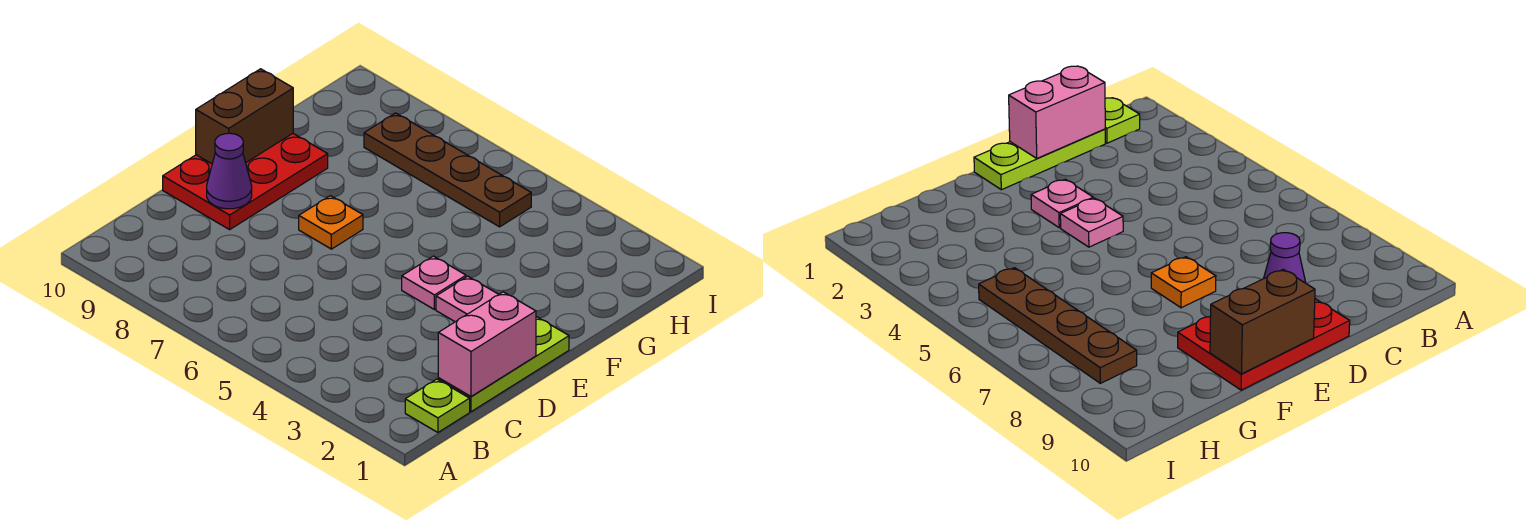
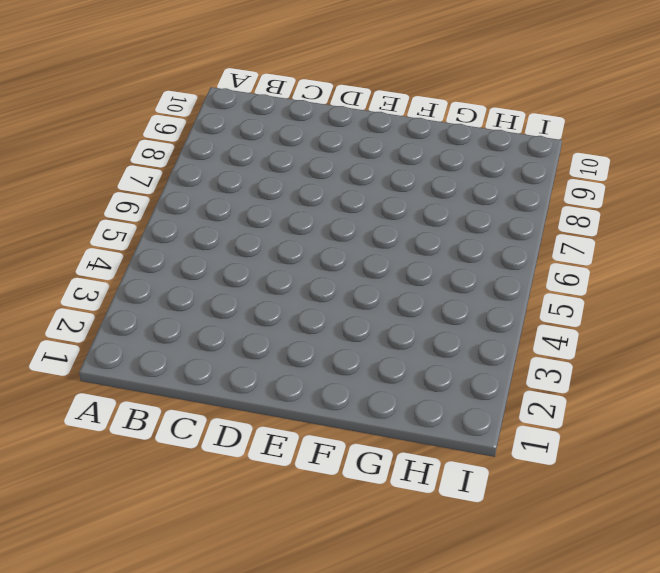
none -> lime 1x1 plate [405,379,470,432]
none -> lime 1x3 plate [438,317,569,412]

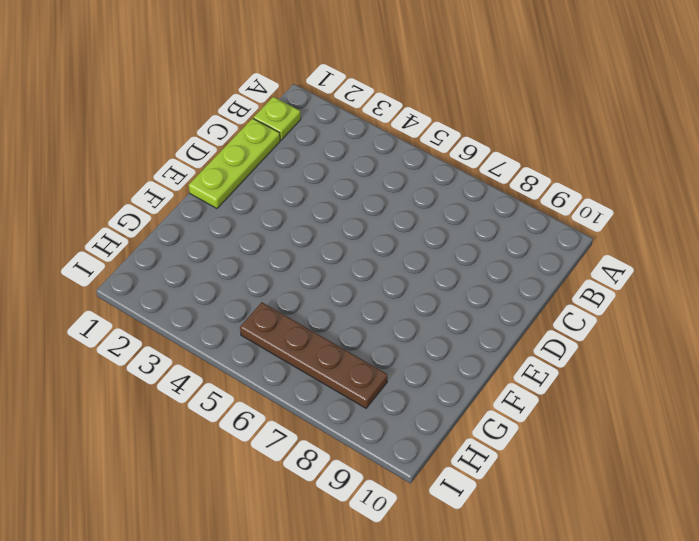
none -> red 2x3 plate [163,133,328,230]
none -> pink 1x1 plate [436,276,499,322]

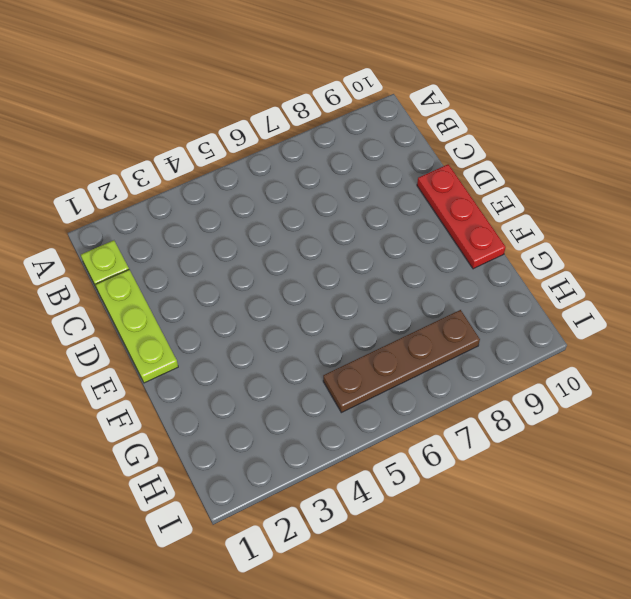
red 1x3 plate [417,164,506,269] -> red 2x3 plate [163,133,328,230]
none -> pink 1x1 plate [436,276,499,322]
none -> pink 1x1 plate [402,256,466,310]

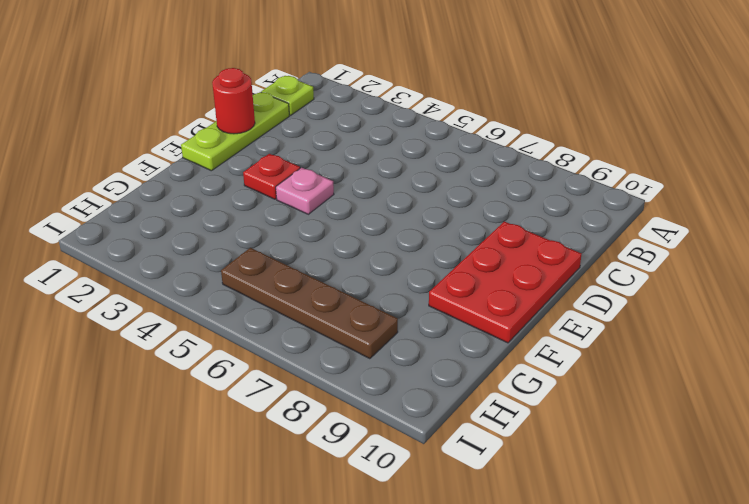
red 1x1 round brick [212,68,255,134] -> pink 1x2 brick [438,292,536,396]
red 1x1 plate [243,154,300,199] -> pink 1x1 plate [436,276,499,322]
none -> orange 1x1 plate [299,196,363,249]
none -> purple 1x1 cone [207,133,252,209]

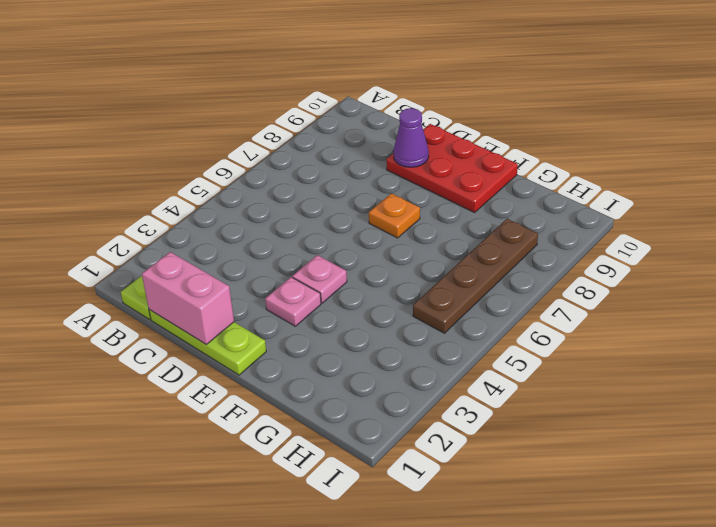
none -> brown 1x2 brick [196,69,293,164]

